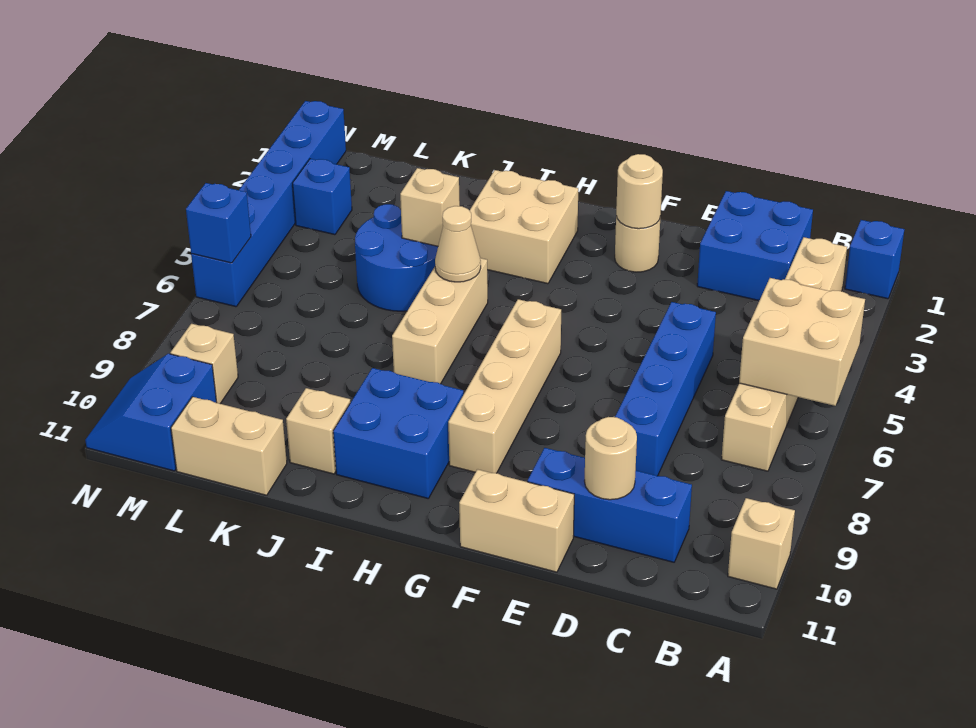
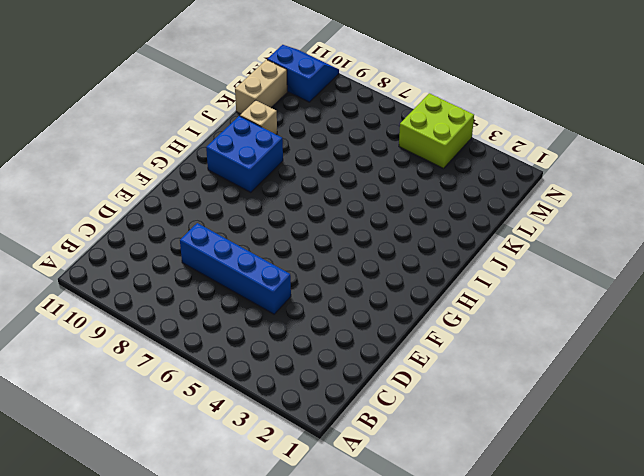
lime 2x2 brick [399,93,474,169] -> blue 1x6 brick [191,101,346,307]
none -> blue 1x1 brick [845,220,904,299]
none -> tan 1x1 brick [728,498,795,589]
none -> tan 1x6 brick [721,237,847,471]

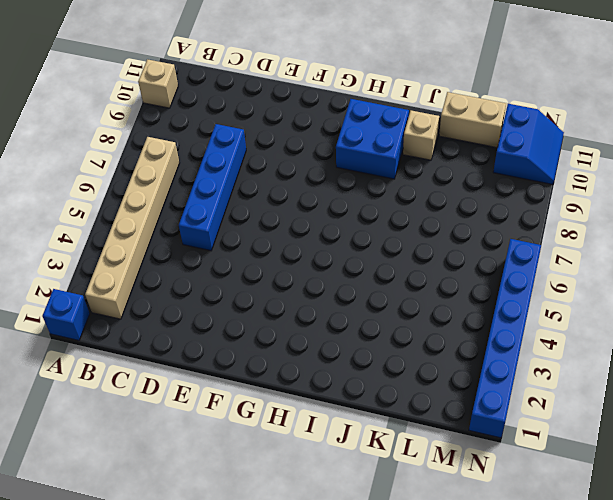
none -> blue 2x2 brick [697,191,813,301]
none -> blue 1x3 brick [528,448,692,562]
none -> tan 1x2 brick [459,469,574,572]

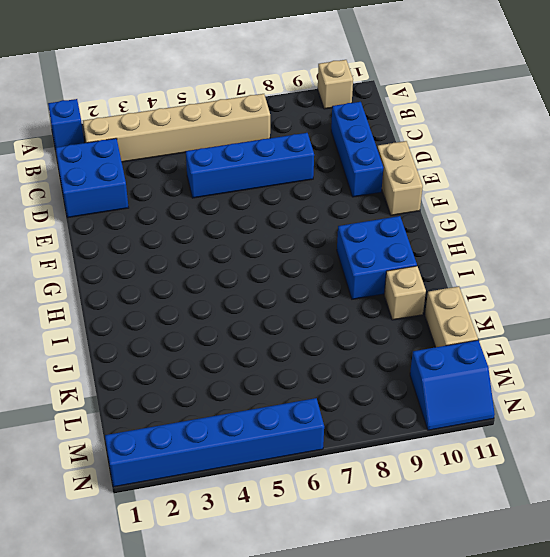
none -> tan 1x1 round brick [615,216,660,272]
none -> tan 1x4 brick [448,299,561,473]
none -> tan 2x2 brick [469,170,578,284]

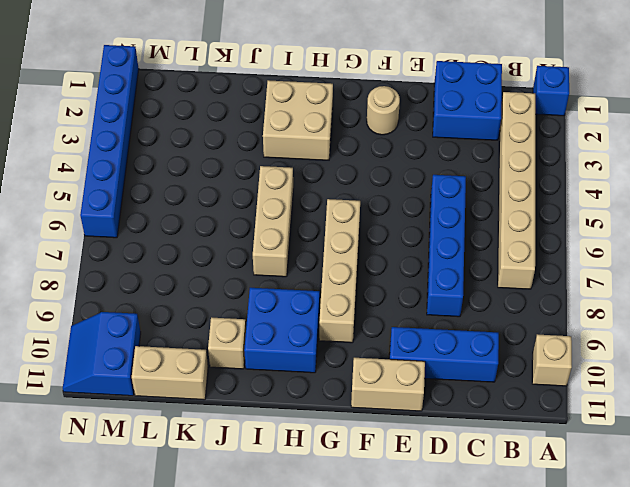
none -> blue 2x2 round brick [355,204,438,311]
none -> blue 1x1 brick [292,159,352,235]
none -> tan 1x1 brick [170,324,238,404]

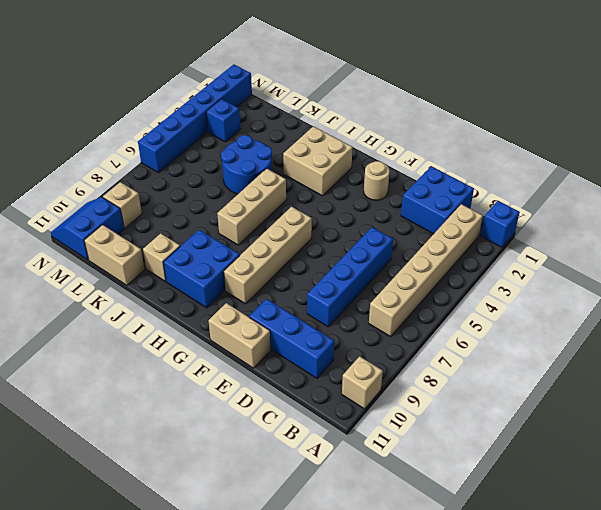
none -> tan 2x2 brick [739,278,865,406]
none -> tan 1x1 round brick [585,417,637,500]
none -> tan 1x1 round brick [616,154,663,229]

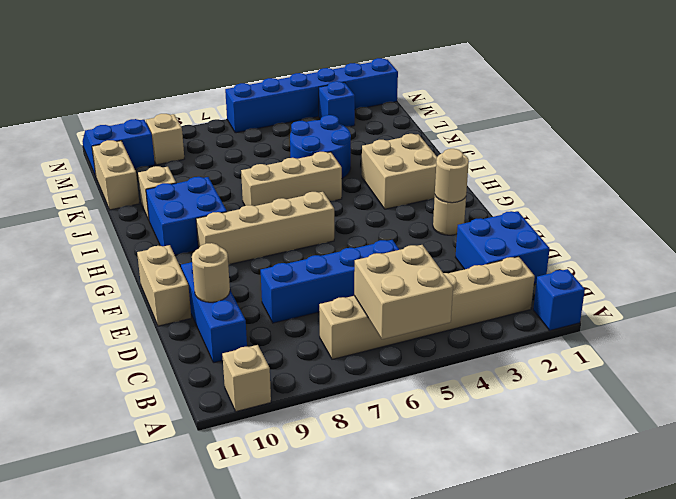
none -> tan 1x1 cone [435,206,481,282]
none -> tan 1x1 brick [400,168,460,246]
none -> blue 1x1 brick [186,183,251,263]

